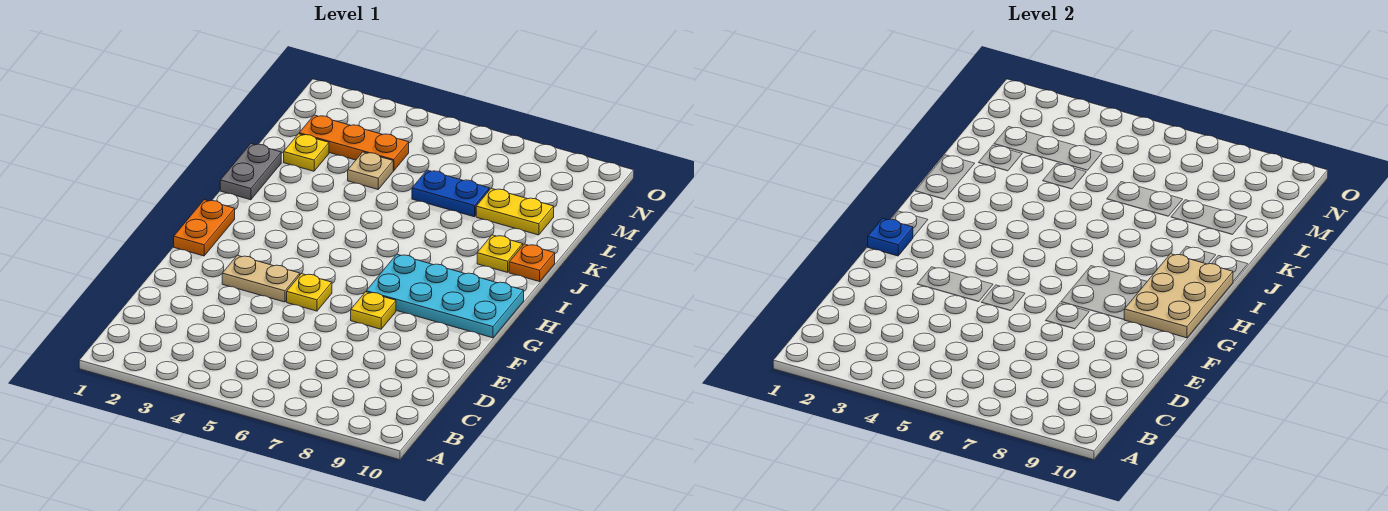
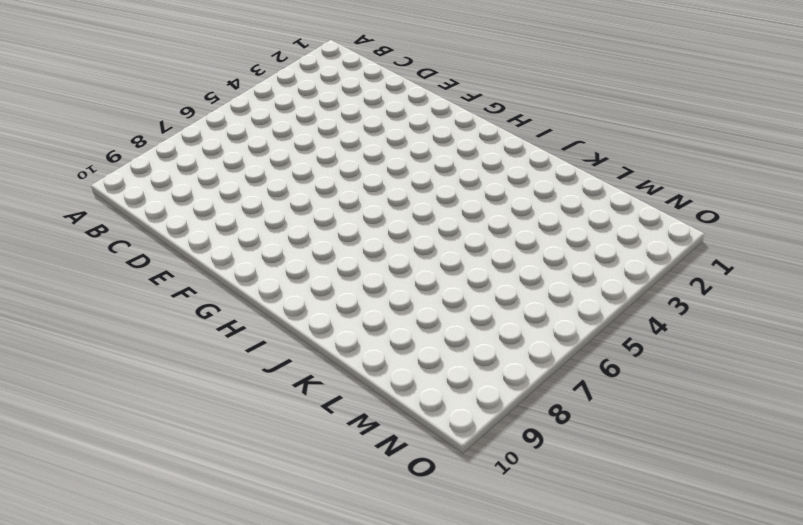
none -> tan 1x2 plate [222,255,300,302]
none -> yellow 1x1 plate [287,274,332,311]
none -> yellow 1x1 plate [351,292,396,329]

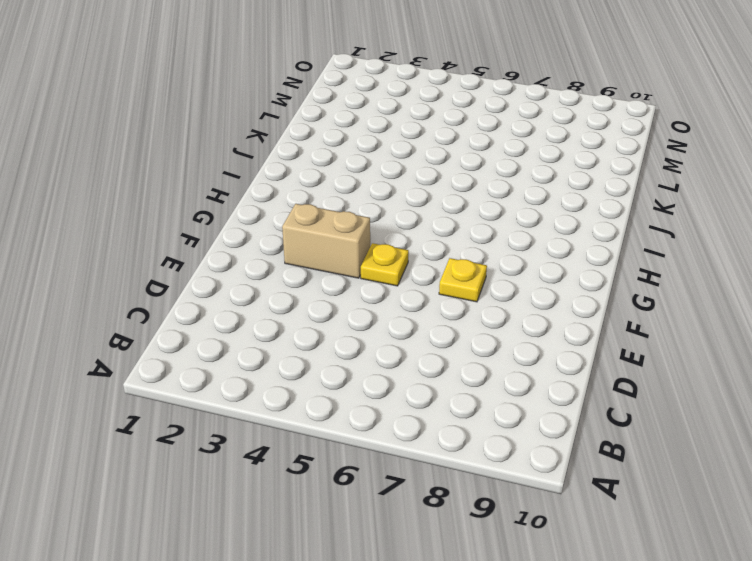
tan 1x2 brick [282,204,370,278] -> tan 1x2 plate [222,255,300,302]
none -> orange 1x2 plate [174,200,235,256]
none -> cyan 2x4 plate [366,254,524,338]
none -> grey 1x2 plate [220,144,281,200]

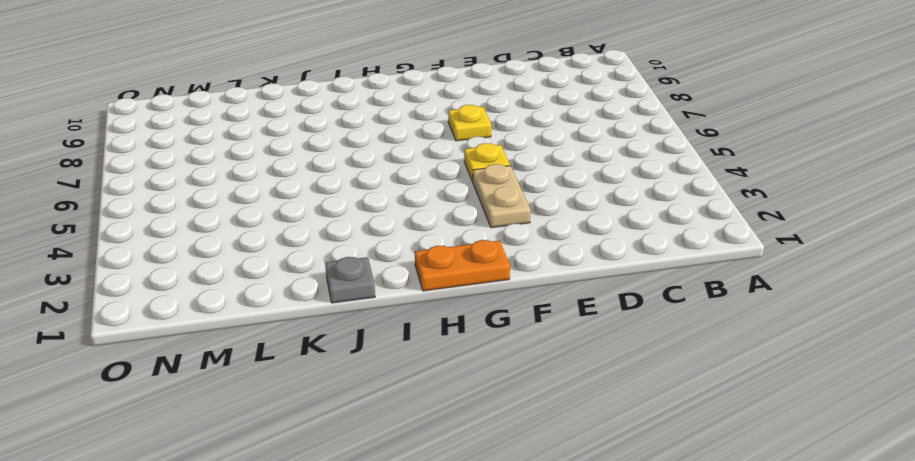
grey 1x1 plate [325,257,375,303] -> grey 1x2 plate [220,144,281,200]
none -> cyan 2x4 plate [366,254,524,338]
none -> yellow 1x1 plate [477,235,523,272]
none -> orange 1x1 plate [509,244,555,282]

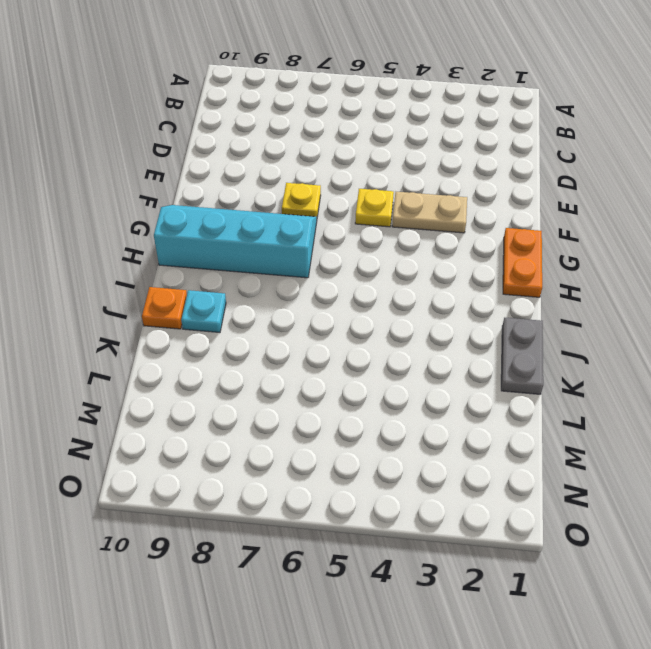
cyan 2x4 slope [154,205,317,278] -> cyan 2x4 plate [366,254,524,338]
cyan 1x1 plate [181,290,226,333] -> yellow 1x1 plate [477,235,523,272]
none -> yellow 1x1 plate [284,134,329,171]
none -> tan 1x1 plate [348,152,393,189]
none -> blue 1x2 plate [412,170,489,217]

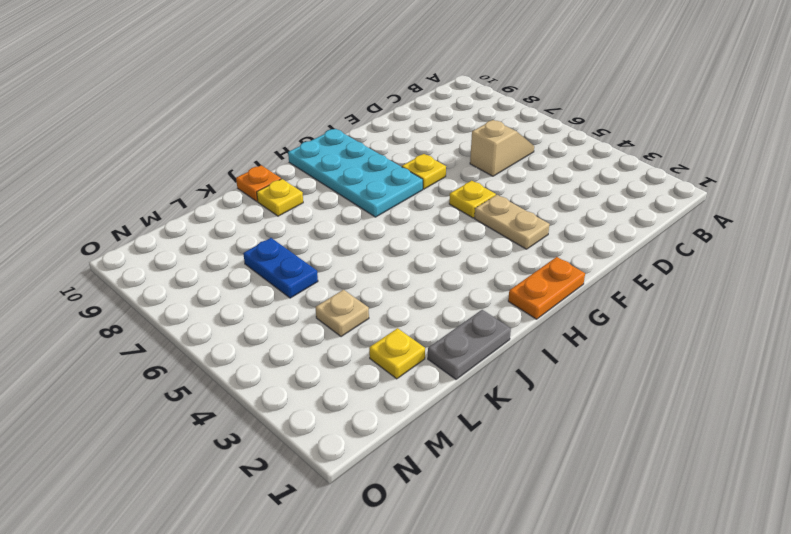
tan 1x2 slope [470,120,534,176] -> none
none -> yellow 1x2 plate [476,188,554,235]
none -> orange 1x3 plate [299,115,409,171]
none -> blue 1x1 plate [868,219,913,256]

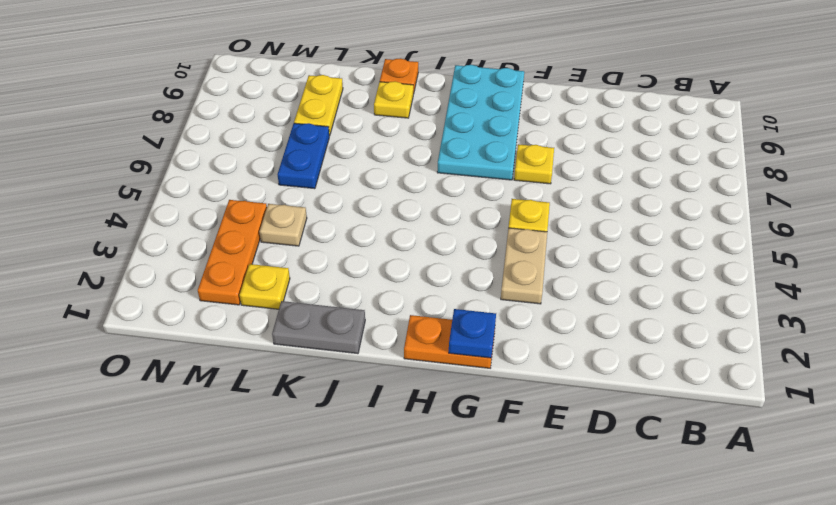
none -> tan 2x3 plate [1124,254,1233,338]

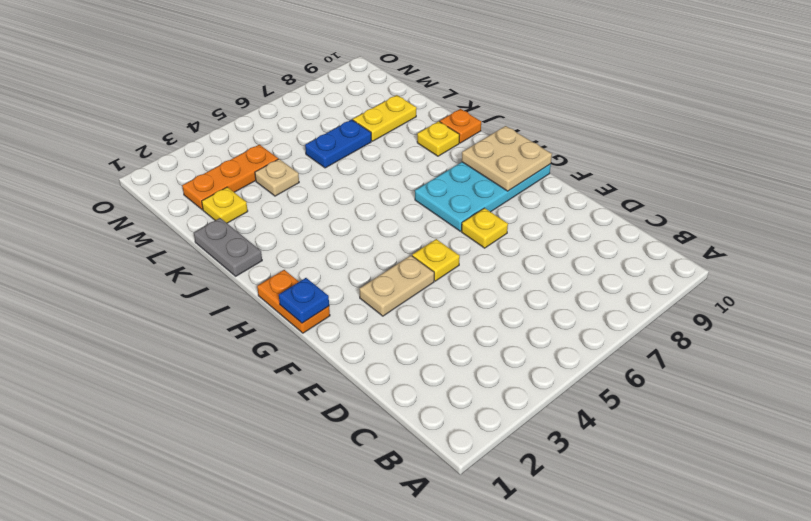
tan 2x2 plate [462,126,552,191] -> tan 2x3 plate [1124,254,1233,338]

